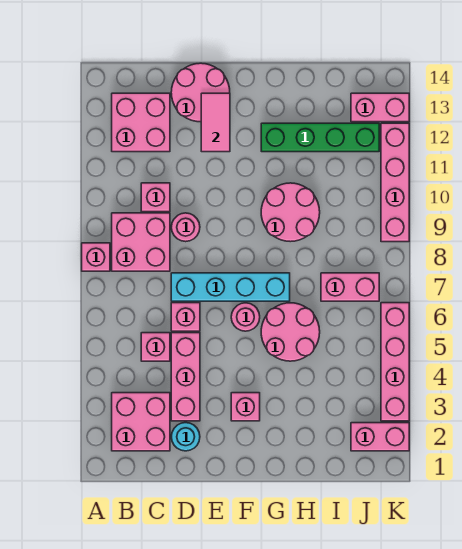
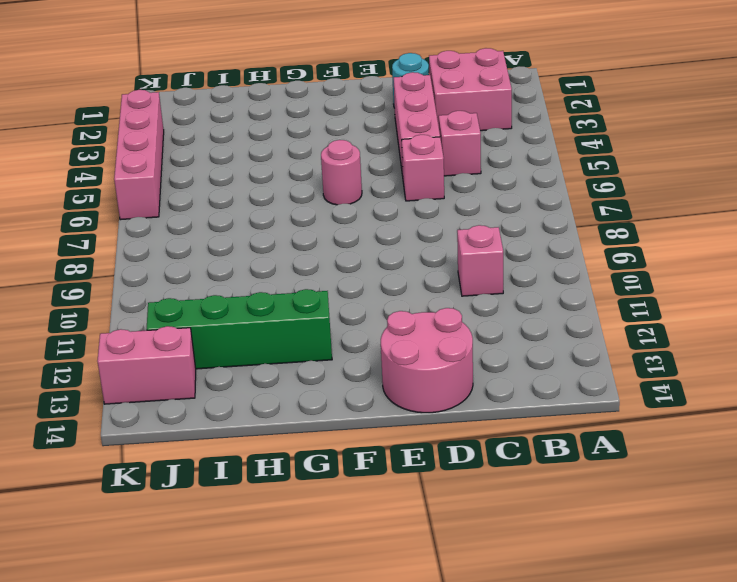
none -> pink 1x1 brick [82,243,110,271]
none -> pink 2x2 brick [112,213,170,271]
none -> pink 2x2 brick [112,93,170,152]

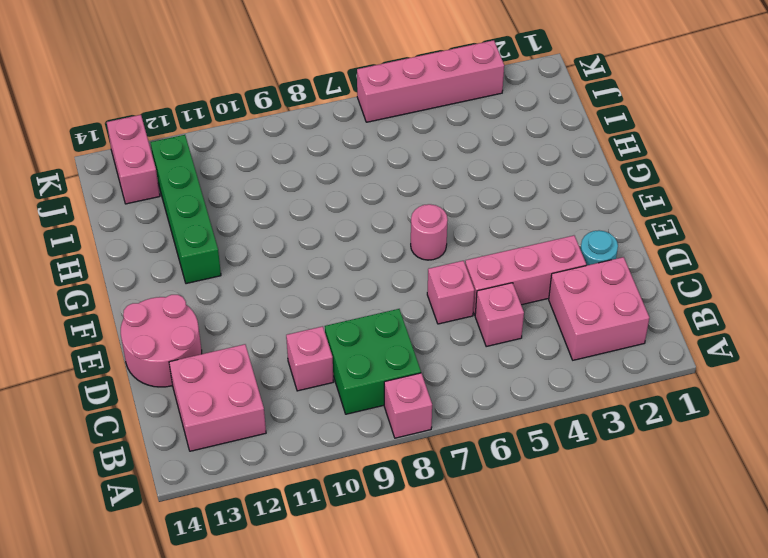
green 2x2 brick [325,309,421,414] -> pink 2x2 brick [112,213,170,271]
none -> cyan 1x4 brick [171,273,290,301]
none -> pink 1x1 round brick [171,213,200,242]
none -> pink 1x1 brick [231,393,260,421]

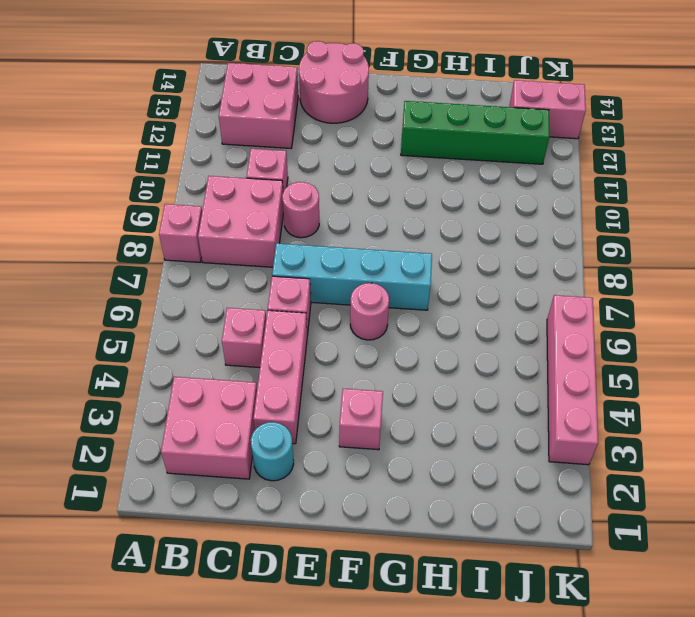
none -> pink 2x2 round brick [261,303,320,361]
none -> pink 2x2 round brick [261,183,320,242]
none -> pink 1x2 brick [321,273,379,301]

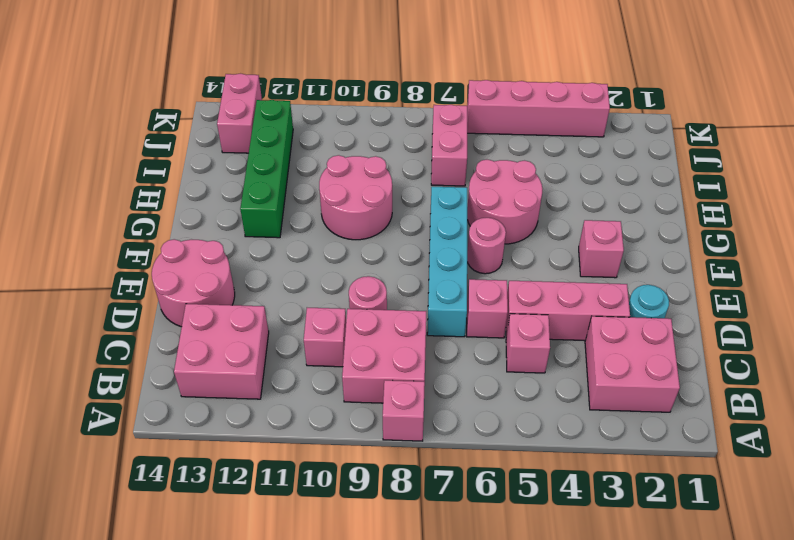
none -> pink 1x2 brick [351,423,409,451]
none -> pink 1x4 brick [381,123,409,242]
none -> pink 1x2 tile [201,93,230,152]

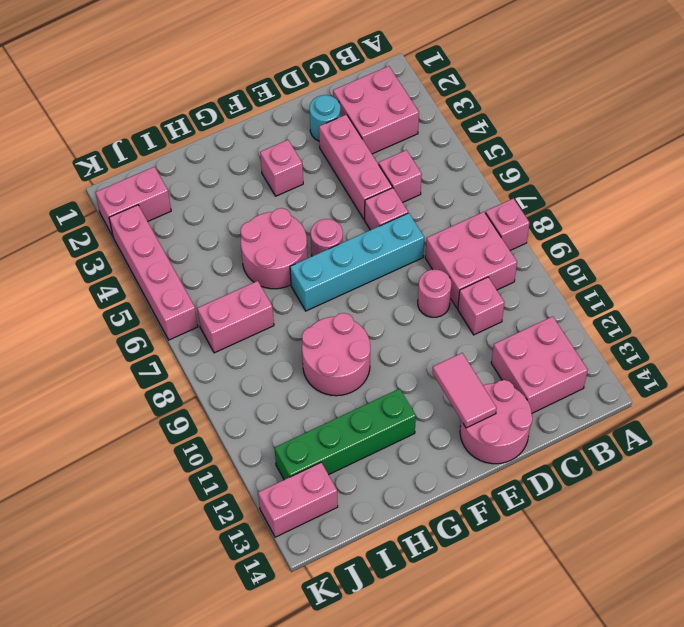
none -> pink 1x4 brick [381,123,409,242]

